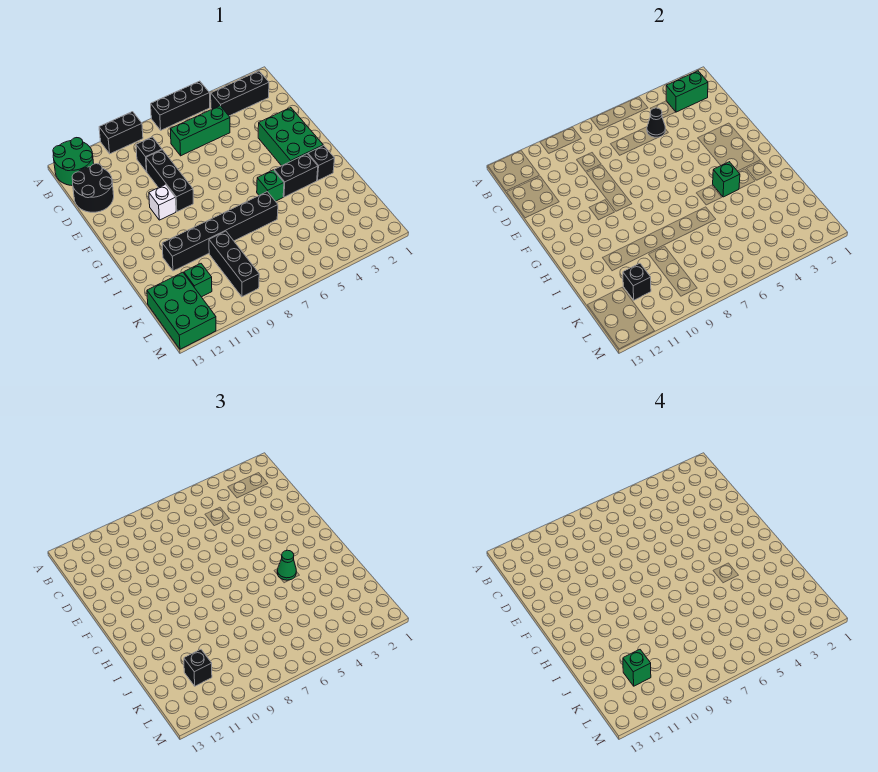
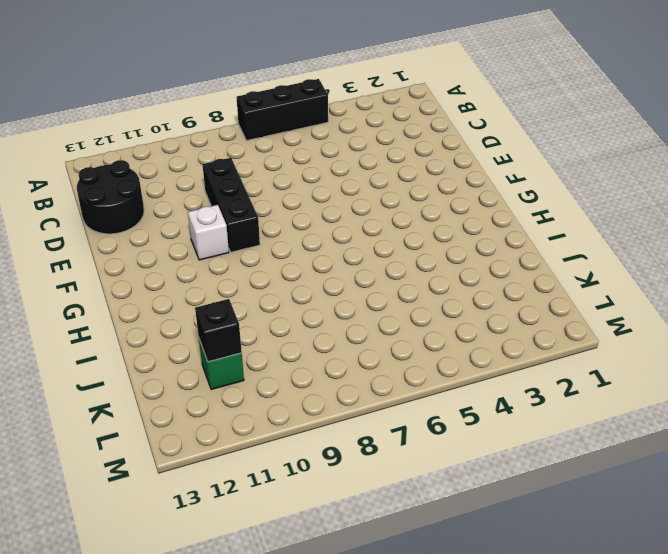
none -> black 1x2 brick [99,112,143,154]
none -> green 2x2 round brick [53,138,94,186]
none -> black 1x3 brick [211,71,269,116]

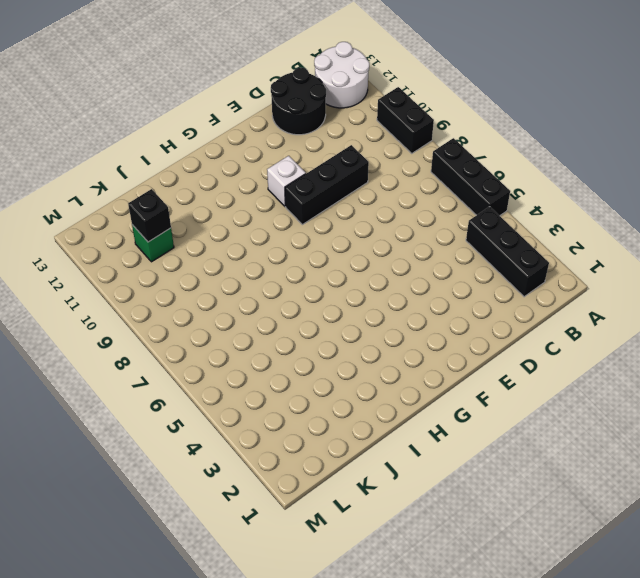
white 2x2 round brick [314,42,369,108] -> green 2x2 round brick [53,138,94,186]
none -> green 1x3 brick [170,106,230,156]
none -> black 1x1 brick [136,137,162,172]
none -> green 2x3 brick [258,108,323,166]

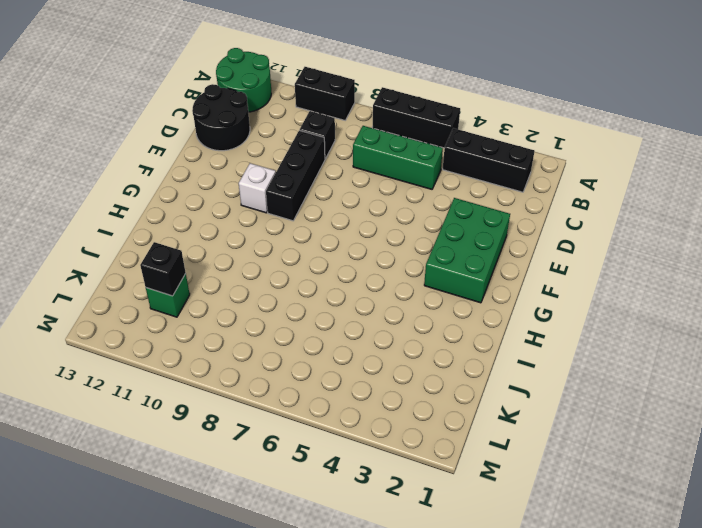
none -> black 1x1 brick [308,145,335,180]
none -> black 1x2 brick [274,154,318,197]
none -> green 1x1 brick [257,170,284,201]

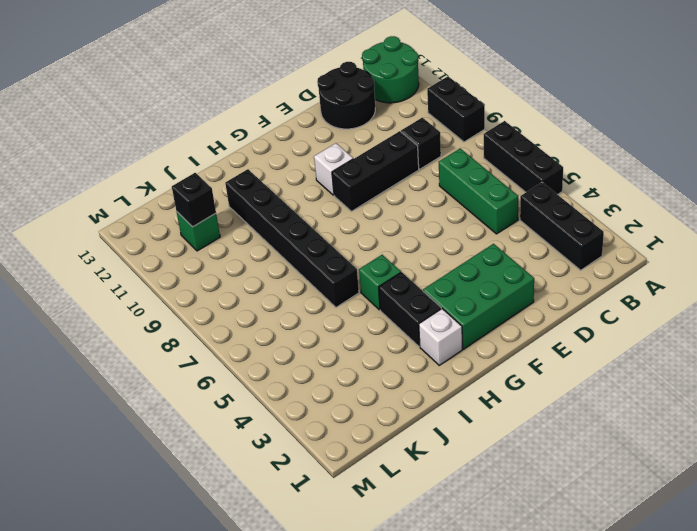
white 1x1 brick [419,309,462,365] -> black 1x1 brick [308,145,335,180]
none -> black 1x3 brick [209,231,259,297]
none -> green 2x3 brick [147,272,216,349]
none -> green 1x2 brick [666,71,708,112]

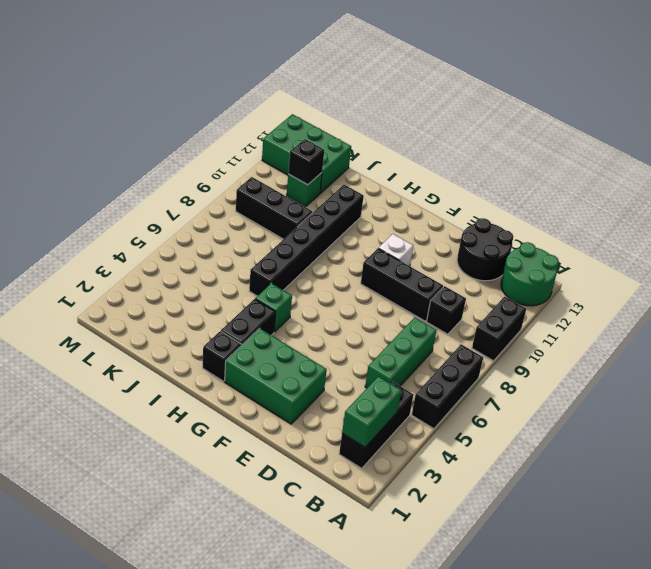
none -> black 1x1 cone [647,108,665,137]
none -> green 1x1 brick [713,162,740,197]
none -> green 1x1 cone [277,550,296,580]

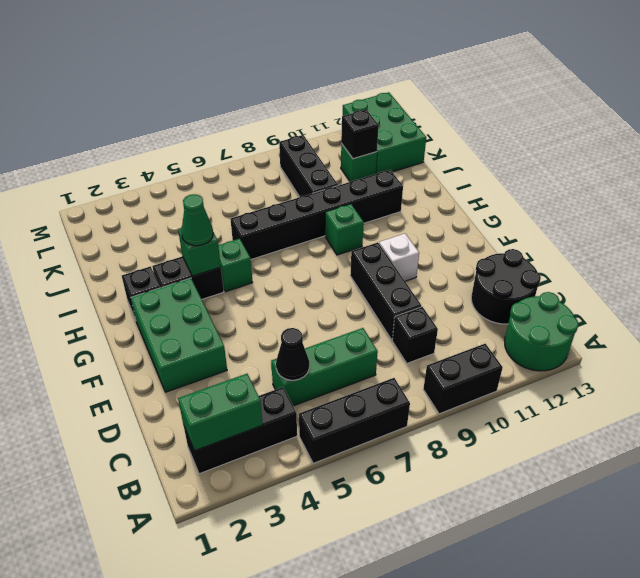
green 1x1 brick [325,204,364,255] -> green 1x1 brick moved to [623,650,651,686]
none -> black 1x1 brick [184,650,212,686]

